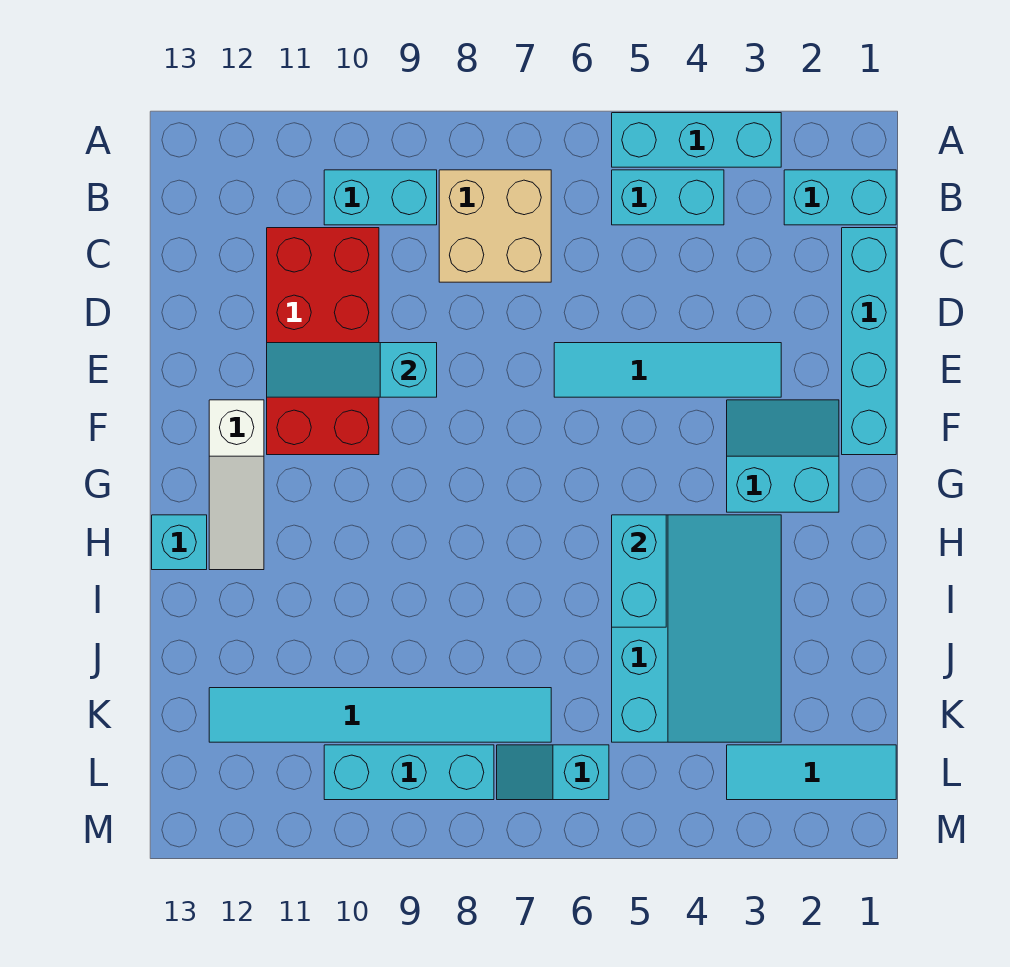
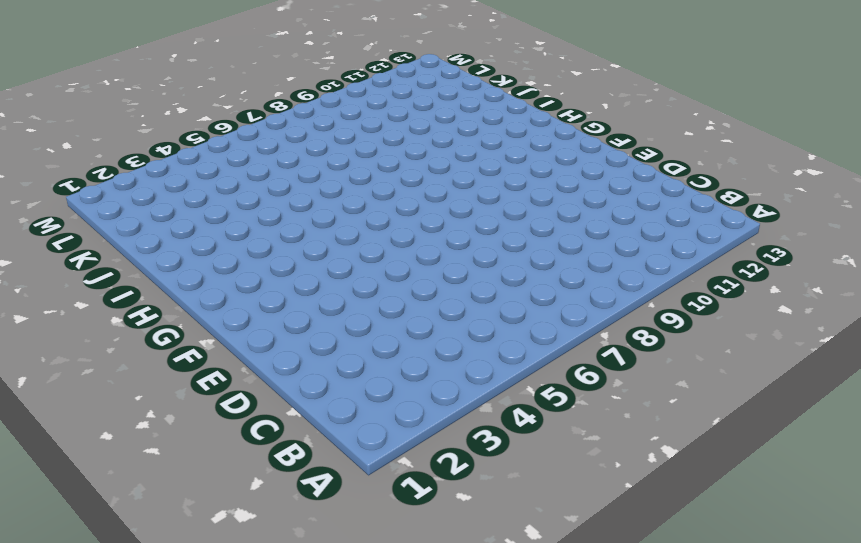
none -> cyan 1x3 brick [612,113,781,167]
none -> cyan 1x2 brick [784,170,896,225]
none -> cyan 1x2 brick [612,170,724,225]

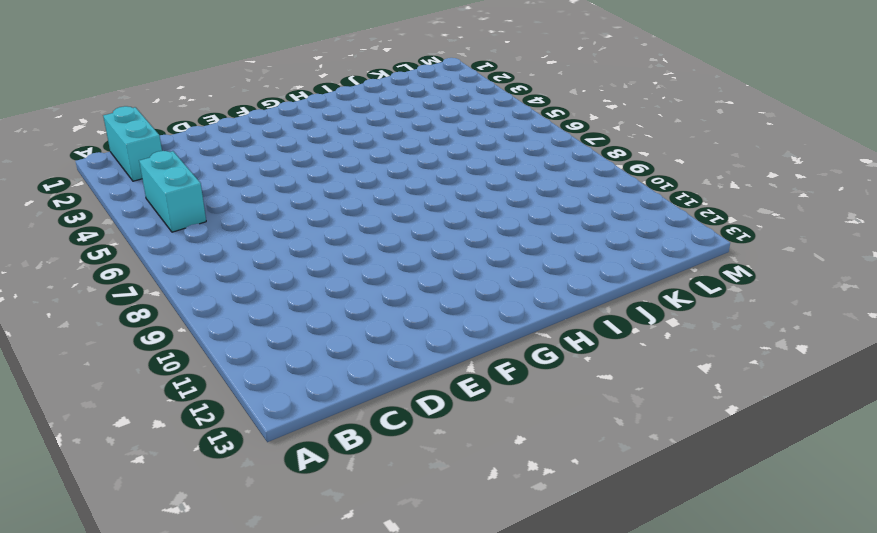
none -> cyan 1x3 brick [612,113,781,167]
none -> tan 2x2 brick [439,170,551,282]
none -> cyan 1x2 brick [324,170,437,225]

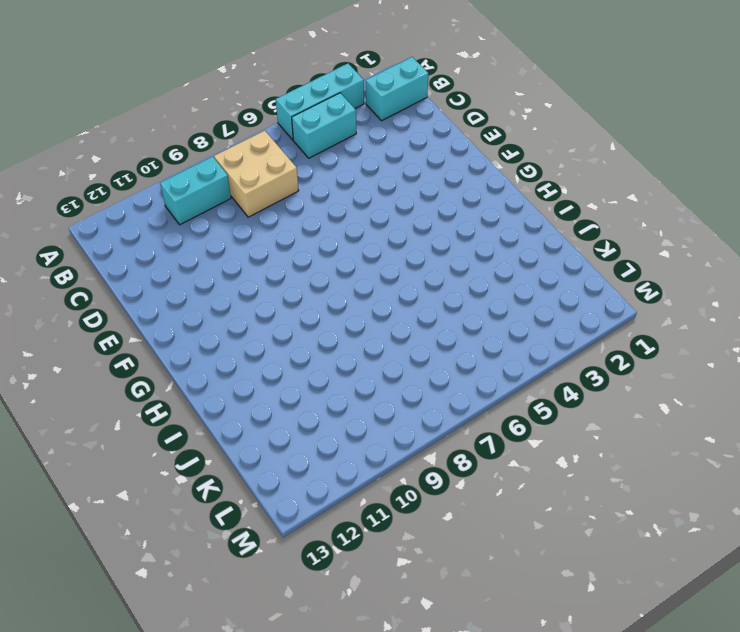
none -> cyan 1x4 brick [842,228,896,455]
none -> red 2x4 brick [267,228,379,455]
none -> cyan 1x4 tile [554,343,781,397]

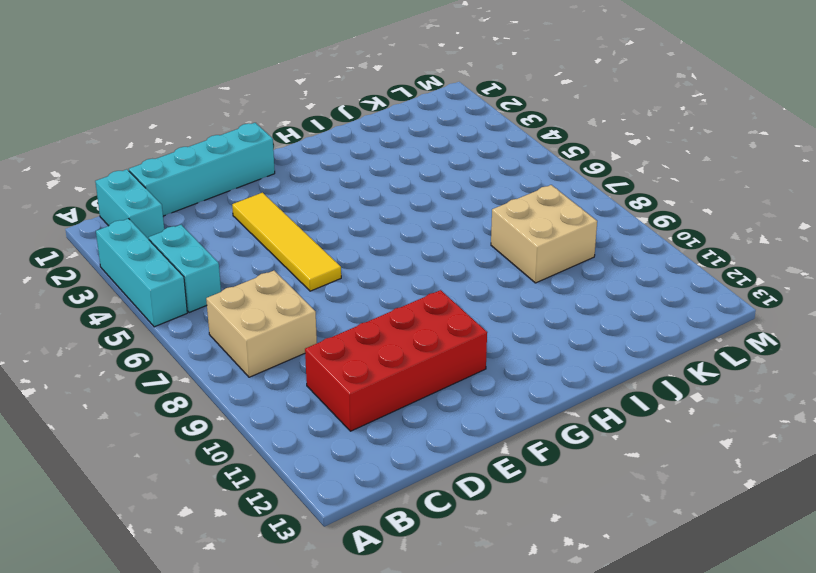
yellow 1x4 tile [232,193,341,291] -> cyan 1x4 tile [554,343,781,397]
tan 2x2 brick [491,185,597,283] -> cyan 1x6 tile [209,688,551,742]
none -> cyan 1x2 brick [324,170,437,225]
none -> cyan 2x2 slope [727,400,839,512]
none -> white 1x3 slope [209,400,264,570]

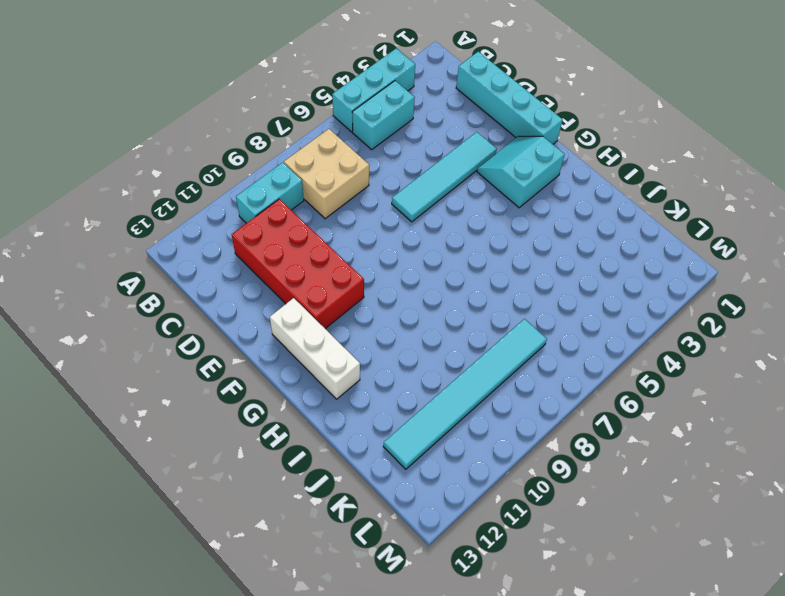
white 1x3 brick [270,298,360,399] -> white 1x3 slope [209,400,264,570]
none -> cyan 1x2 brick [784,170,896,225]
none -> cyan 3x4 slope [612,515,781,742]
none -> cyan 1x1 brick [152,515,207,570]

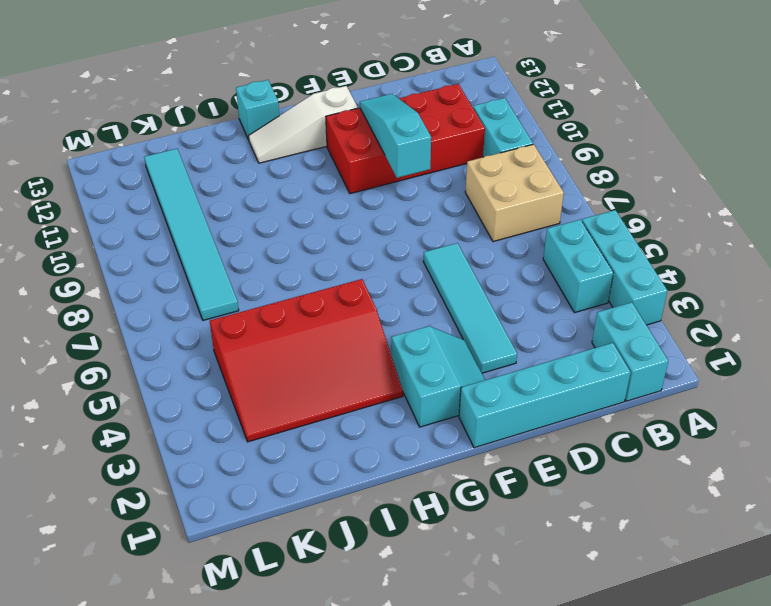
red 3x4 slope [210,279,403,442] -> cyan 3x4 slope [612,515,781,742]
none -> cyan 1x3 tile [727,745,896,800]
none -> cyan 1x2 slope [497,745,609,800]
none -> cyan 1x3 brick [324,745,494,800]

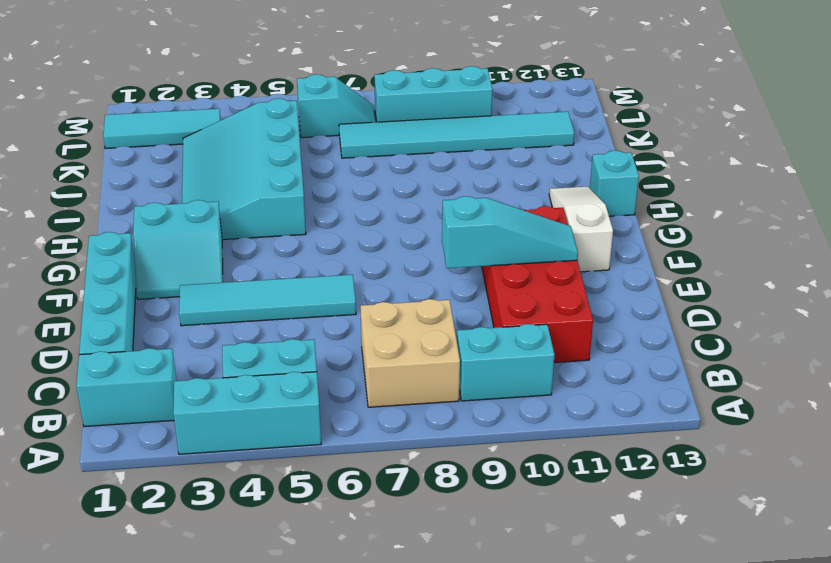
none -> cyan 1x2 brick [612,515,666,627]

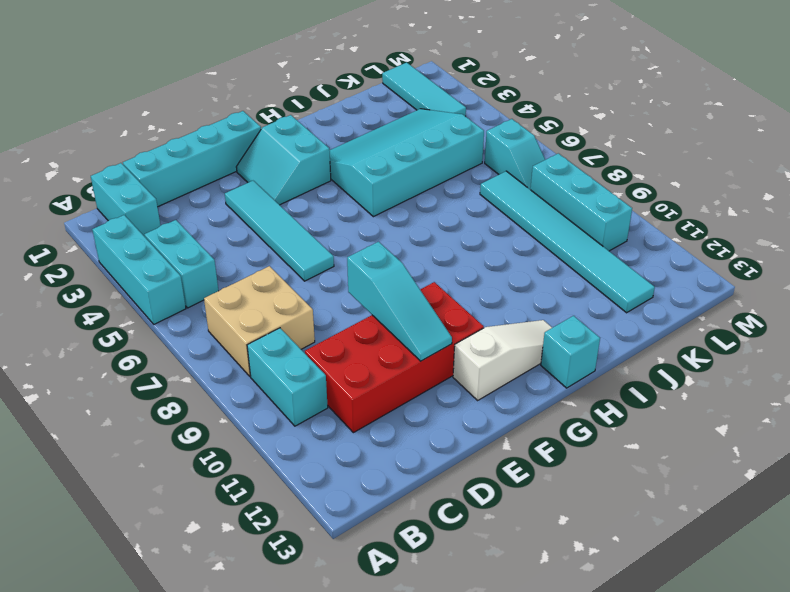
none -> cyan 1x2 brick [612,515,666,627]

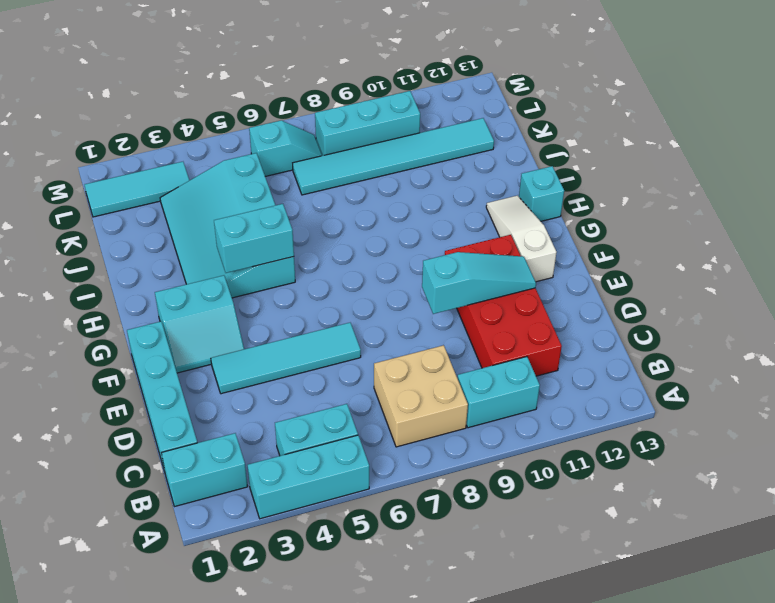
cyan 1x2 brick [214,204,294,273] -> cyan 1x2 brick turned to [612,515,666,627]

